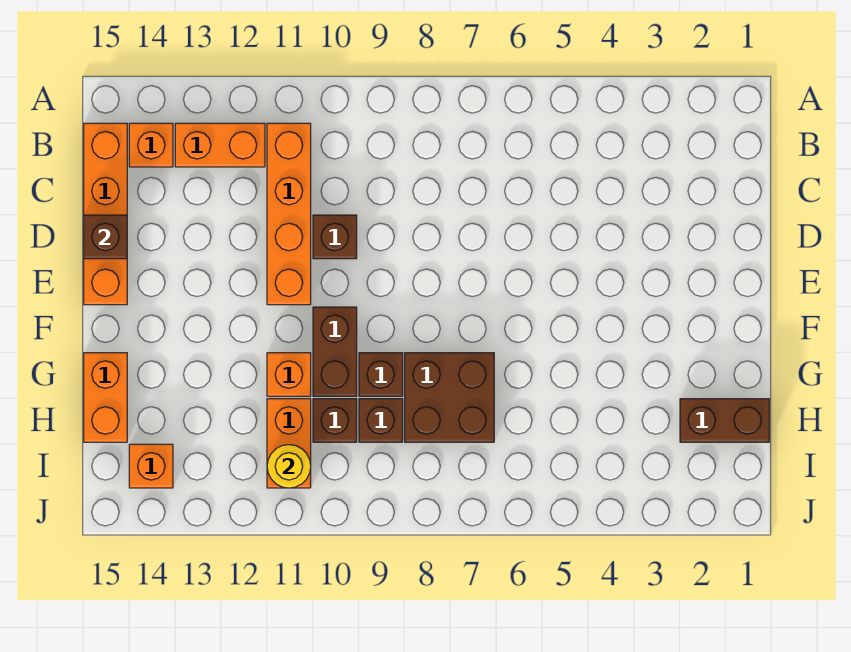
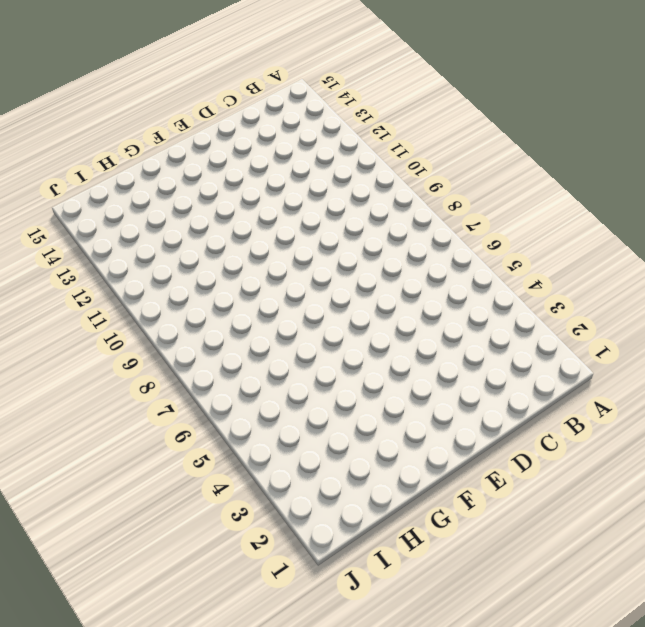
none -> orange 1x4 brick [267,123,311,305]
none -> orange 1x2 brick [175,123,265,167]
none -> orange 1x1 brick [129,123,173,167]

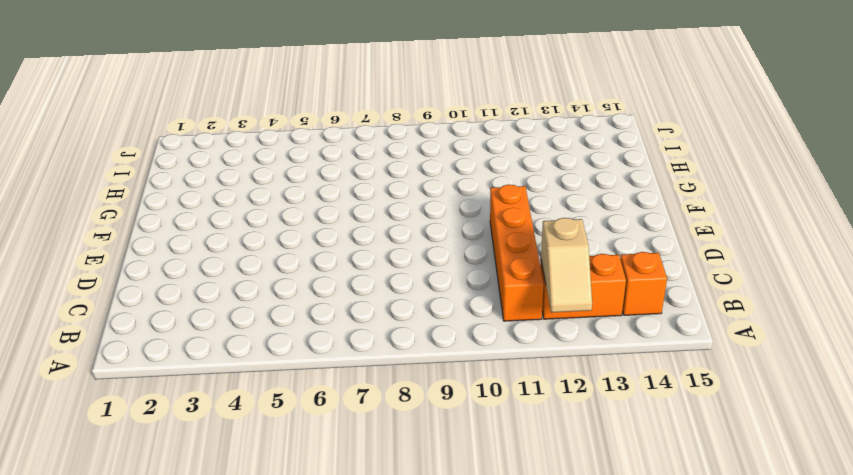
tan 1x2 slope [541,218,592,313] -> none
none -> orange 1x4 brick [84,123,127,305]
none -> brown 1x1 brick [313,215,357,259]
none -> brown 1x2 brick [313,307,357,396]

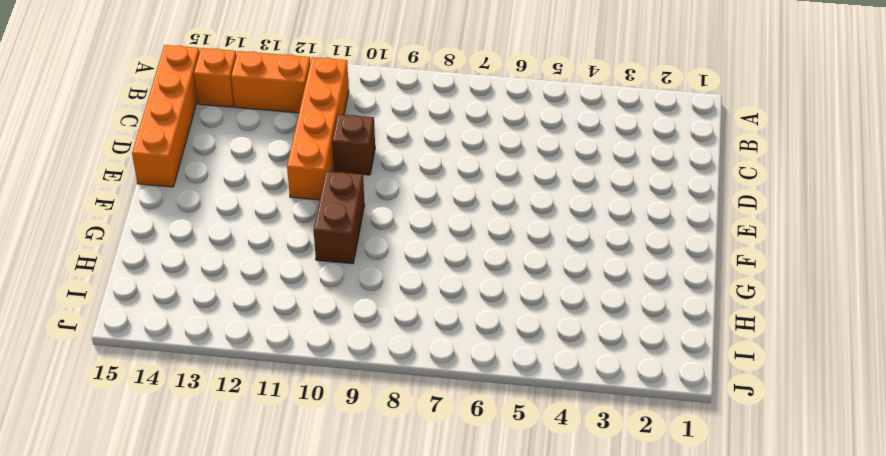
none -> brown 2x2 brick [405,353,494,442]
none -> brown 1x1 brick [359,353,403,396]
none -> orange 1x1 brick [267,353,311,396]

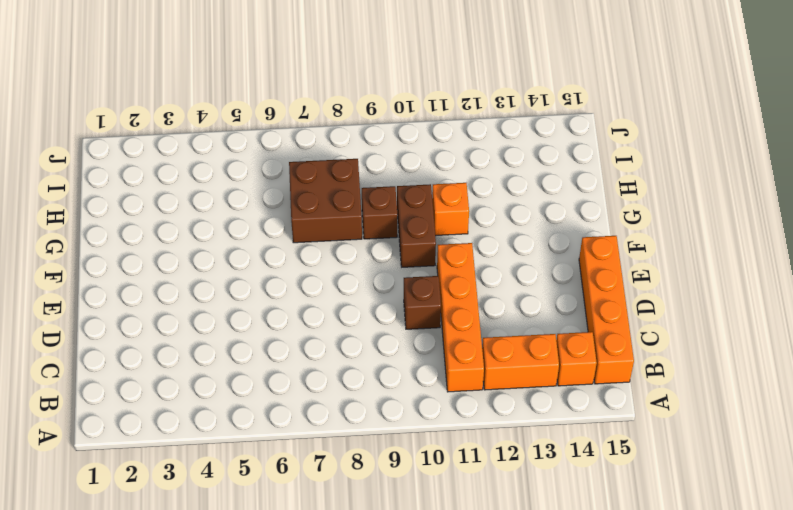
none -> orange 1x2 brick [84,353,127,442]
none -> brown 1x2 brick [680,399,769,442]
none -> brown 1x1 brick [359,399,403,442]

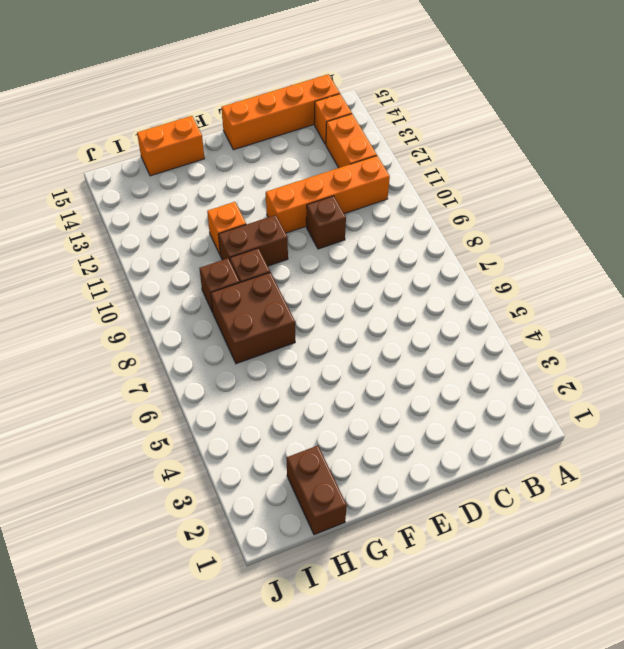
none -> brown 1x1 brick [313,399,357,442]
none -> orange 1x2 brick [267,399,311,488]
none -> orange 1x1 brick [129,444,173,488]

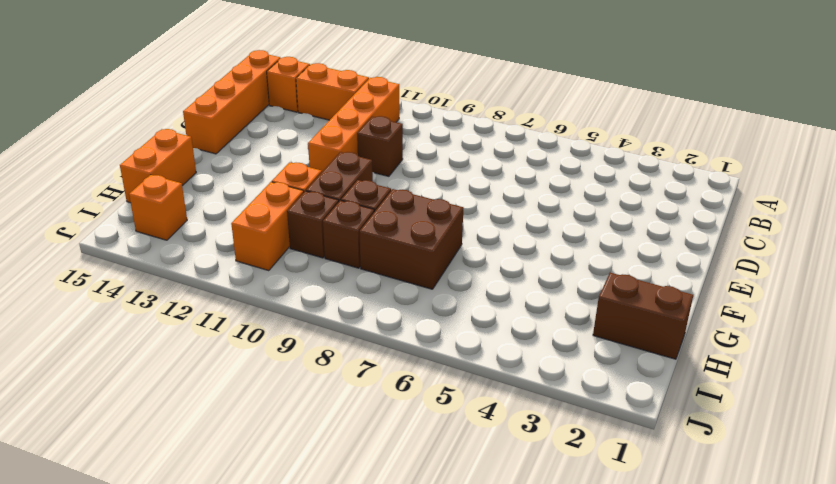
none -> brown 1x1 brick [84,215,127,259]
none -> yellow 1x1 round brick [267,445,311,488]

